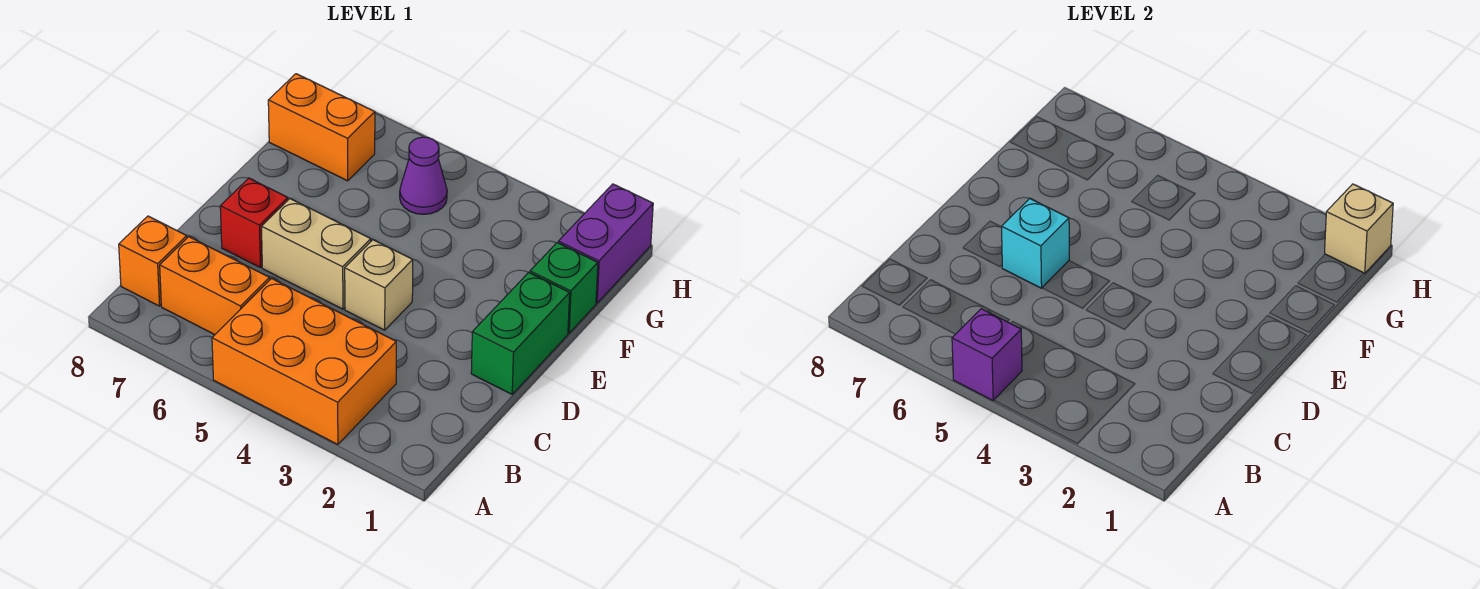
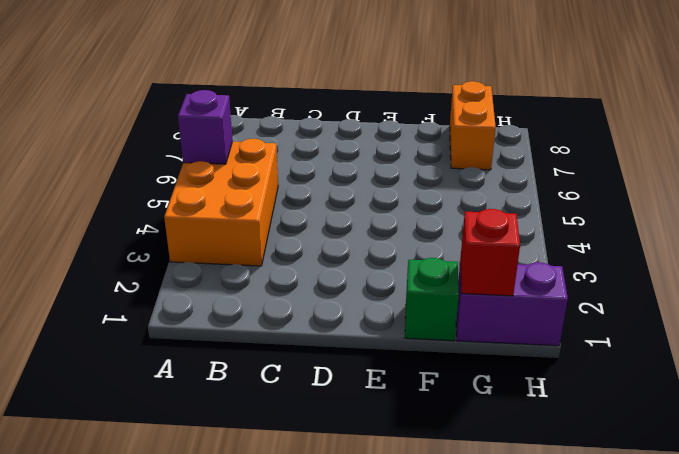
red 1x1 brick [460,209,520,296] -> red 1x1 brick moved to [220,178,288,267]
none -> orange 1x2 brick [160,237,270,335]
none -> orange 1x1 brick [119,216,187,306]
none -> green 1x2 brick [471,273,570,394]

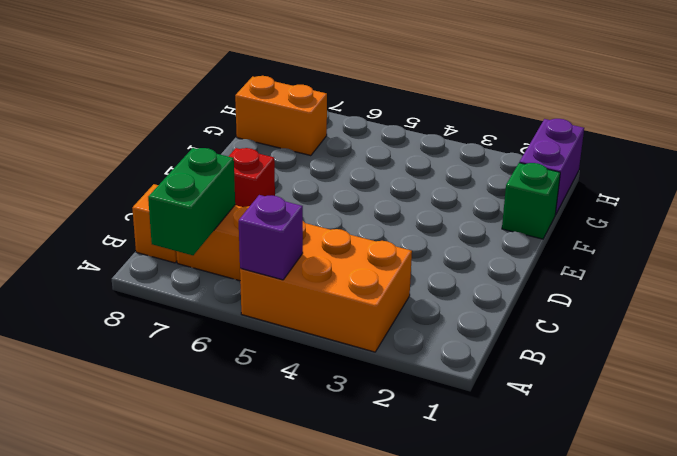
green 1x2 brick [148,148,235,255] -> green 1x2 brick moved to [471,273,570,394]
none -> tan 1x1 brick [345,240,413,330]
none -> tan 1x2 brick [262,199,371,309]
none -> purple 1x1 cone [400,137,447,214]

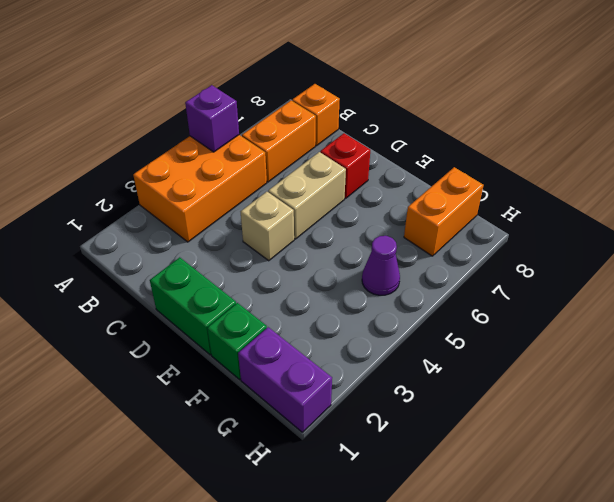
none -> cyan 1x1 brick [1002,199,1069,288]
none -> tan 1x1 brick [1325,184,1393,273]

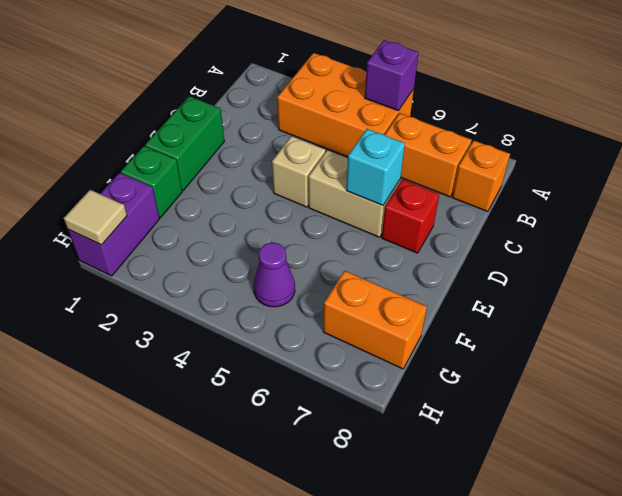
tan 1x1 tile [64,190,127,245] -> tan 1x1 brick [1325,184,1393,273]

